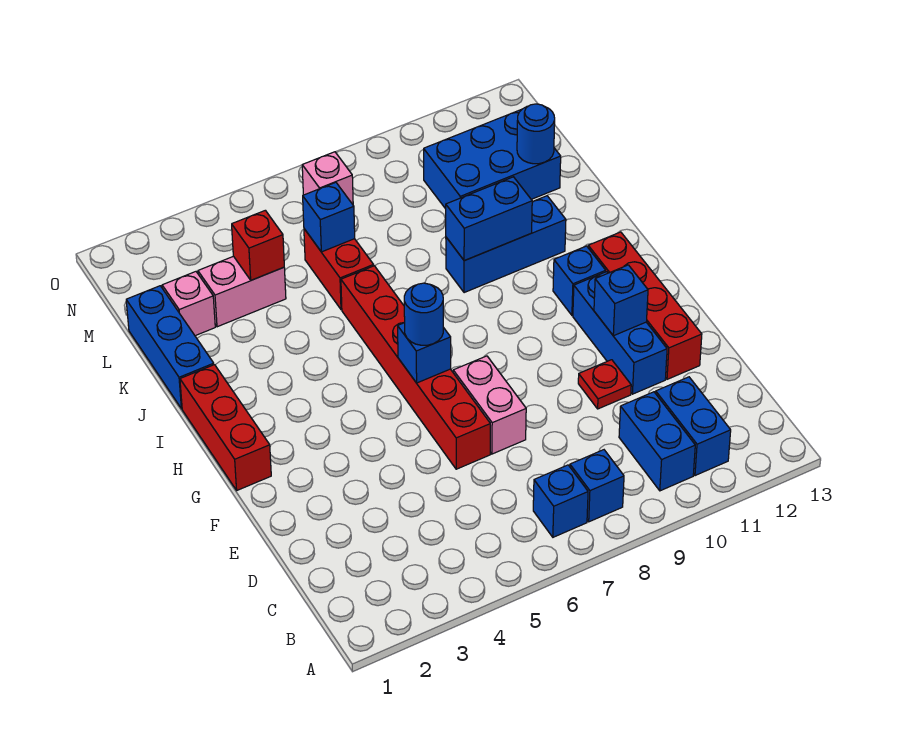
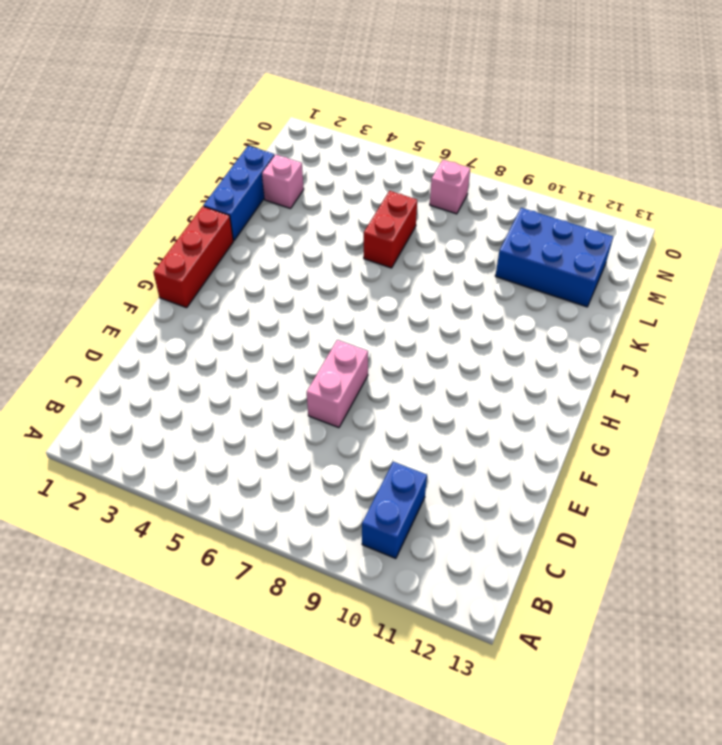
none -> blue 1x1 brick [533,465,588,537]
none -> blue 1x1 brick [570,450,624,522]
none -> blue 1x2 brick [656,377,731,476]

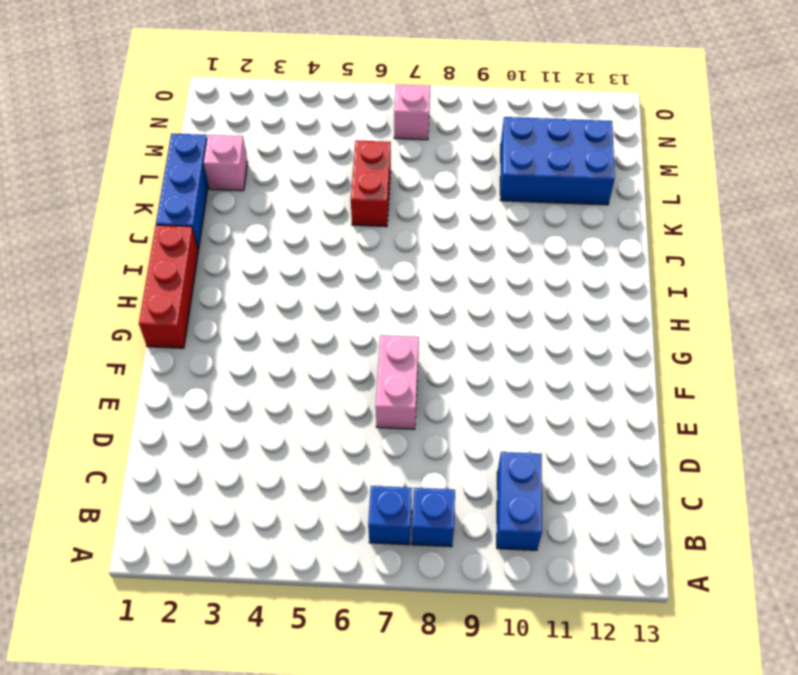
none -> blue 1x2 brick [656,377,731,476]
none -> red 1x6 brick [341,266,490,469]
none -> red 1x1 plate [578,360,631,409]

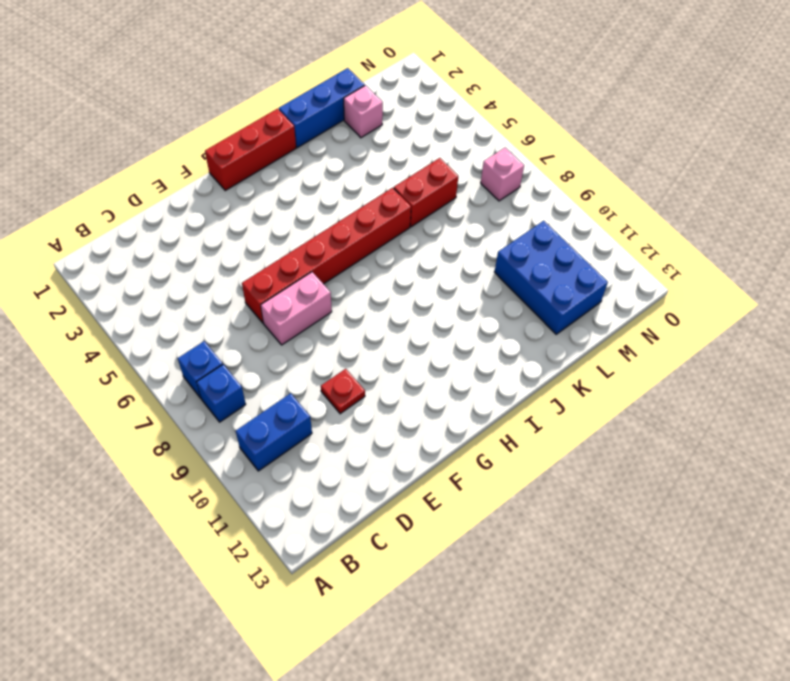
none -> blue 1x2 brick [656,377,731,476]
none -> blue 1x3 brick [573,272,667,394]
none -> red 1x4 brick [588,232,702,379]

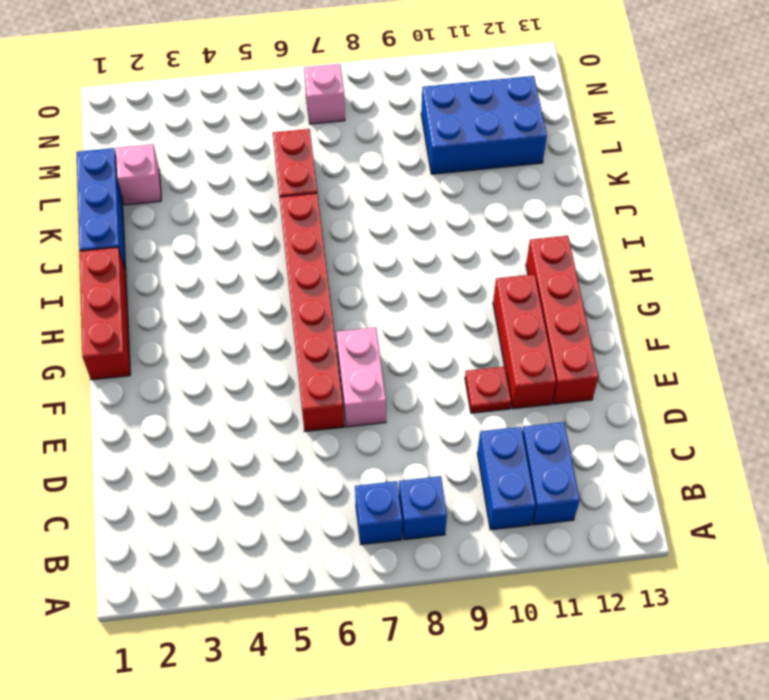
red 1x3 brick [493,274,556,409] -> blue 1x3 brick [573,272,667,394]
none -> blue 1x1 brick [553,246,606,315]
none -> blue 1x3 brick [446,196,566,293]
none -> pink 1x2 brick [198,256,286,327]

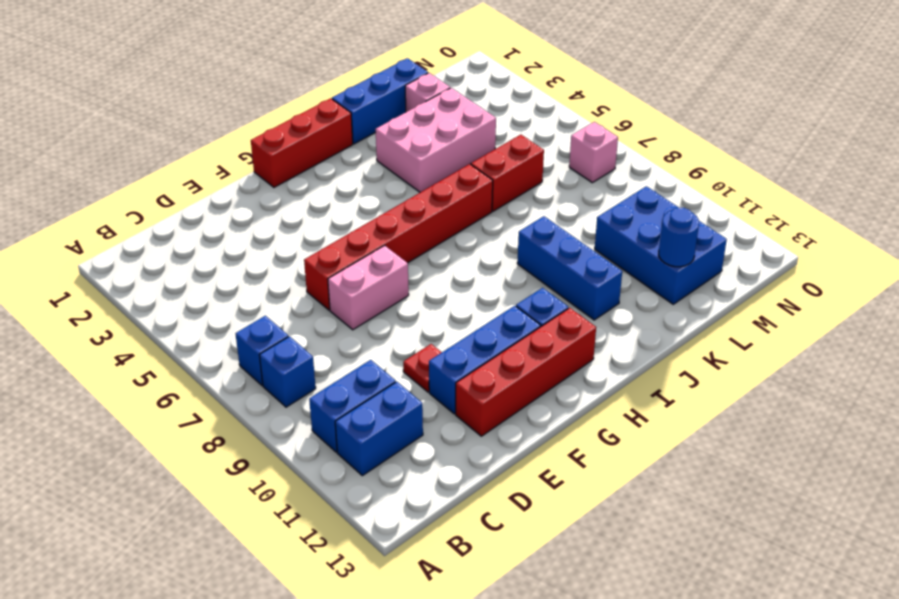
pink 2x3 brick [376,88,496,192] -> pink 1x2 brick [198,256,286,327]
none -> blue 1x1 brick [594,265,648,336]
none -> blue 1x1 brick [398,323,451,383]
none -> blue 1x2 brick [446,177,532,261]

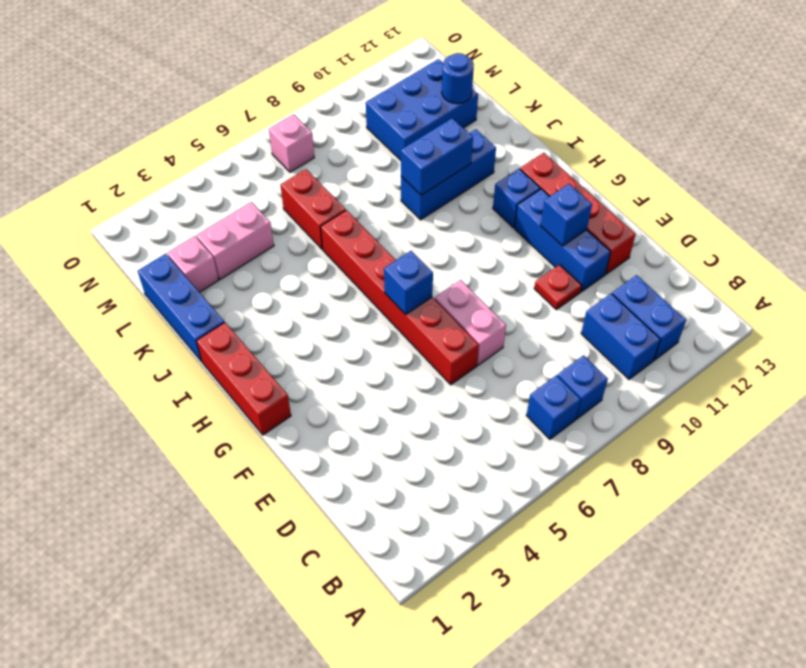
none -> red 1x1 brick [232,210,284,280]
none -> blue 1x1 brick [303,182,355,252]
none -> blue 1x1 round brick [404,283,443,345]

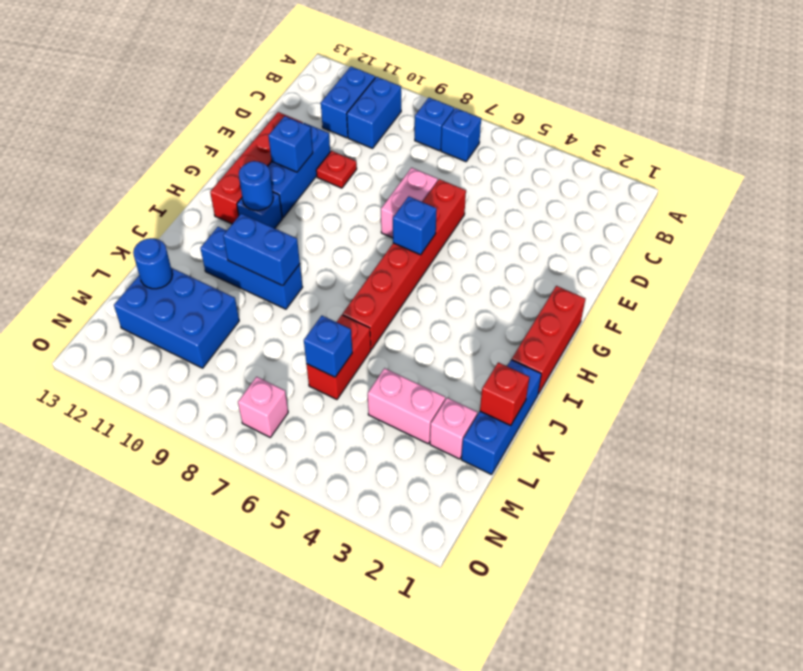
blue 1x1 round brick [239,161,273,211] -> blue 1x1 round brick moved to [404,283,443,345]
red 1x1 brick [480,363,530,426] -> red 1x1 brick moved to [232,210,284,280]

